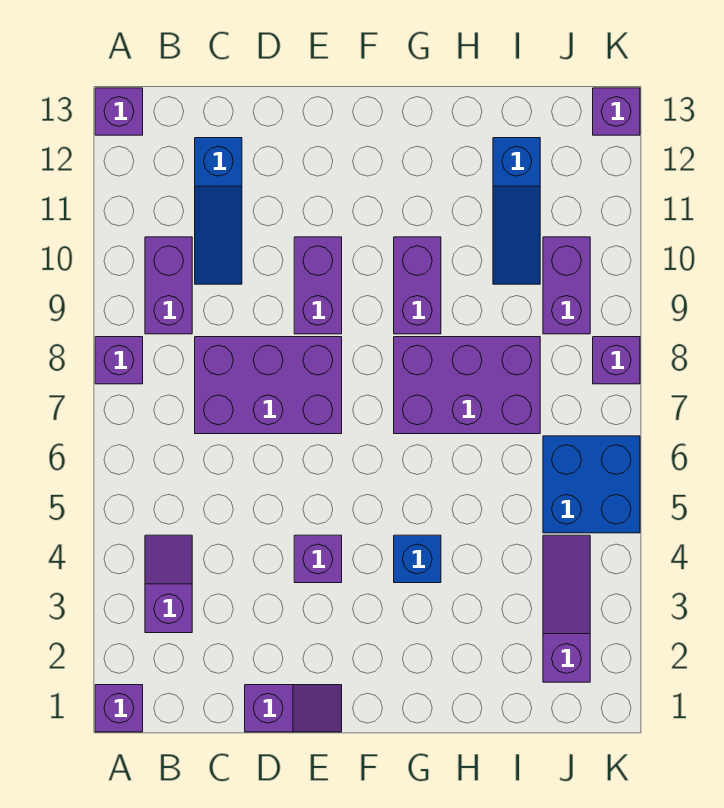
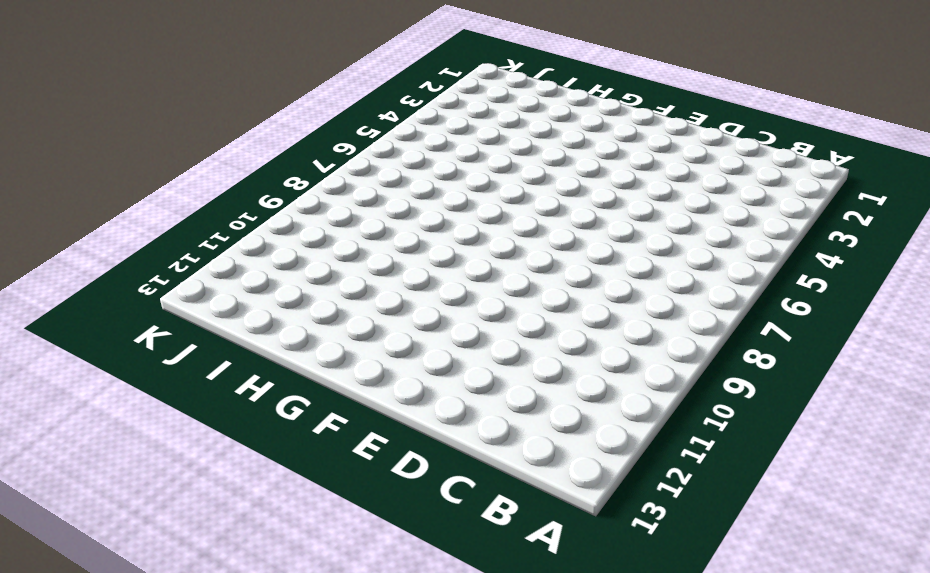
none -> purple 1x1 brick [95,685,143,732]
none -> purple 1x1 brick [95,337,143,384]
none -> purple 1x1 brick [95,88,143,135]

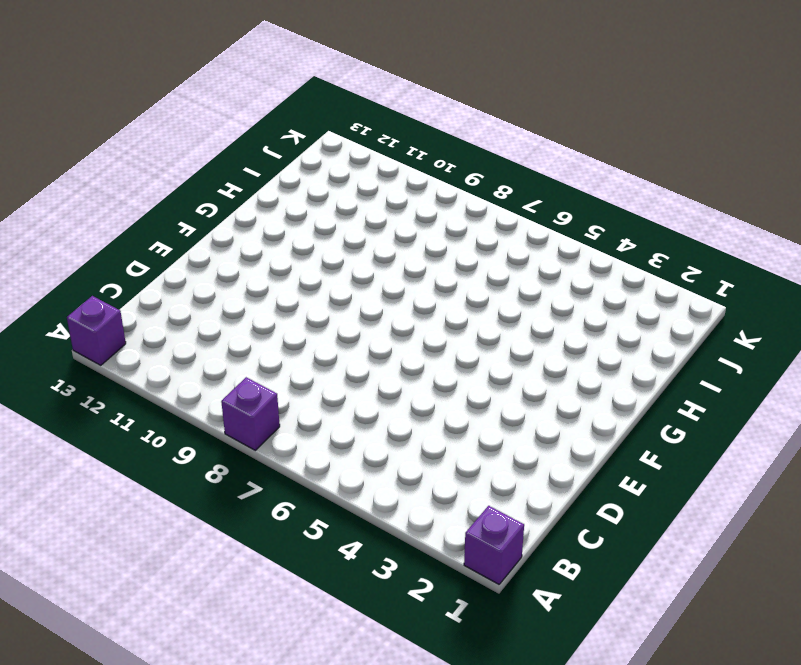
none -> purple 1x2 slope [145,535,192,633]
none -> purple 1x2 brick [145,237,192,334]
none -> purple 2x3 brick [195,337,342,434]

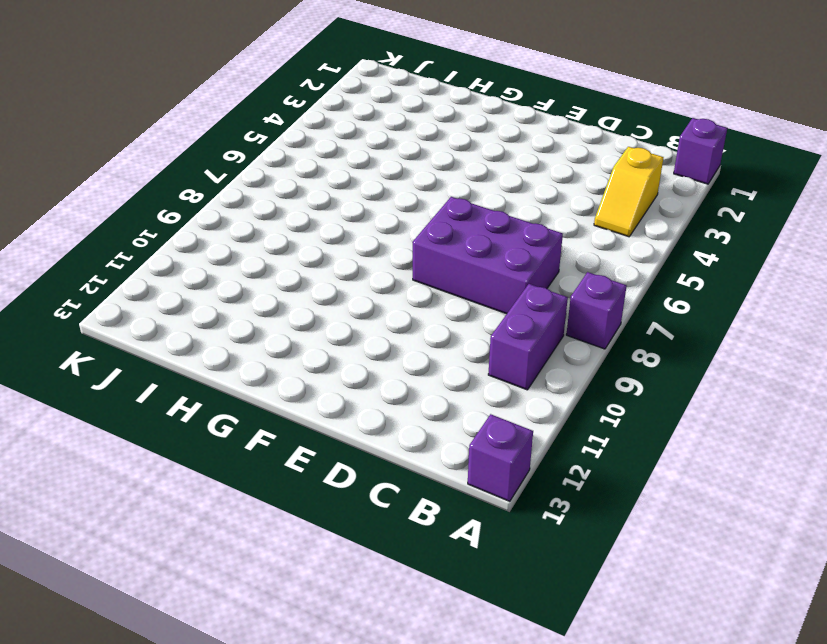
yellow 1x2 slope [594,147,663,237] -> purple 1x2 slope [145,535,192,633]
none -> blue 1x3 slope [195,138,242,284]
none -> purple 1x2 slope [245,685,342,732]
none -> purple 1x1 brick [294,535,342,583]

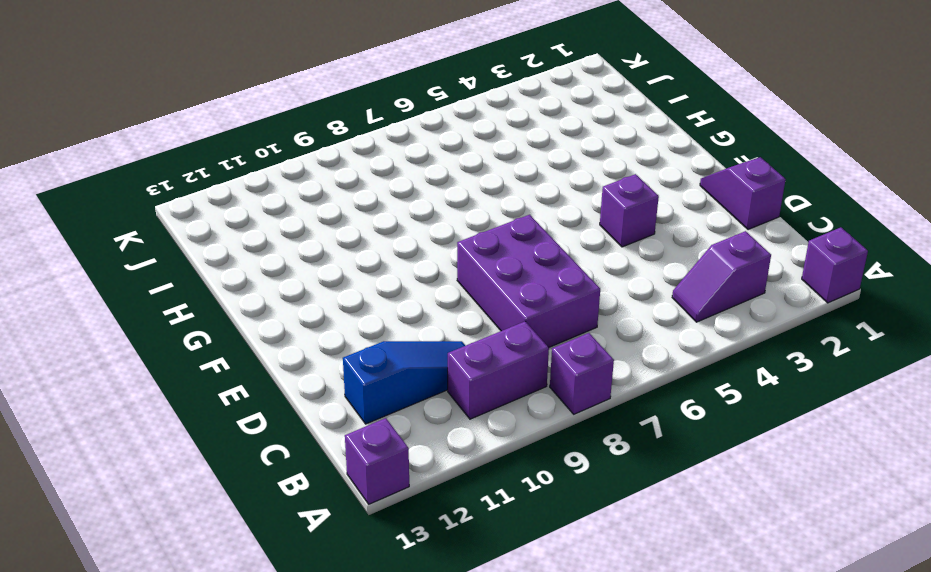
none -> purple 1x2 brick [294,237,342,334]
none -> blue 1x1 brick [394,535,441,583]
none -> purple 2x3 brick [394,337,540,434]

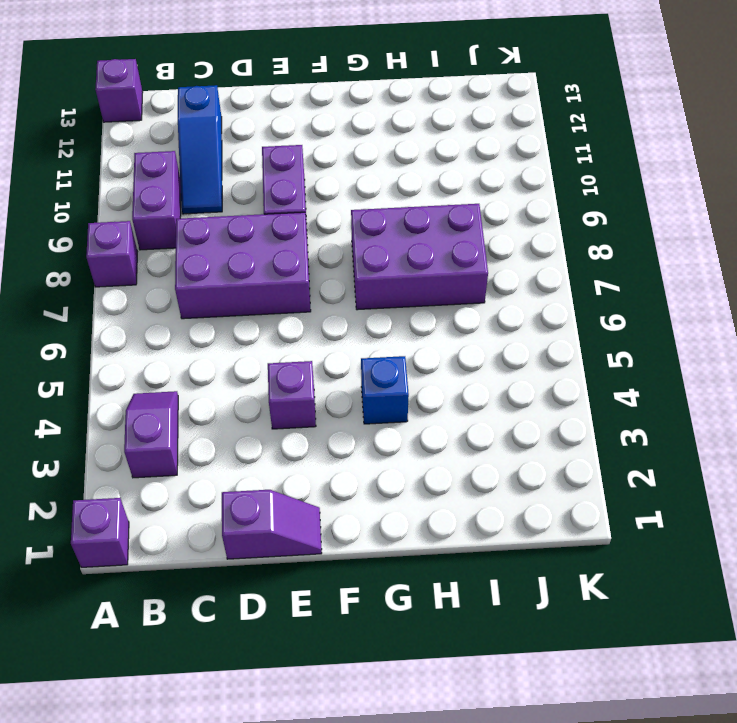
none -> purple 1x2 brick [394,237,441,334]
none -> blue 1x3 slope [493,138,540,284]
none -> purple 1x3 slope [543,535,590,682]

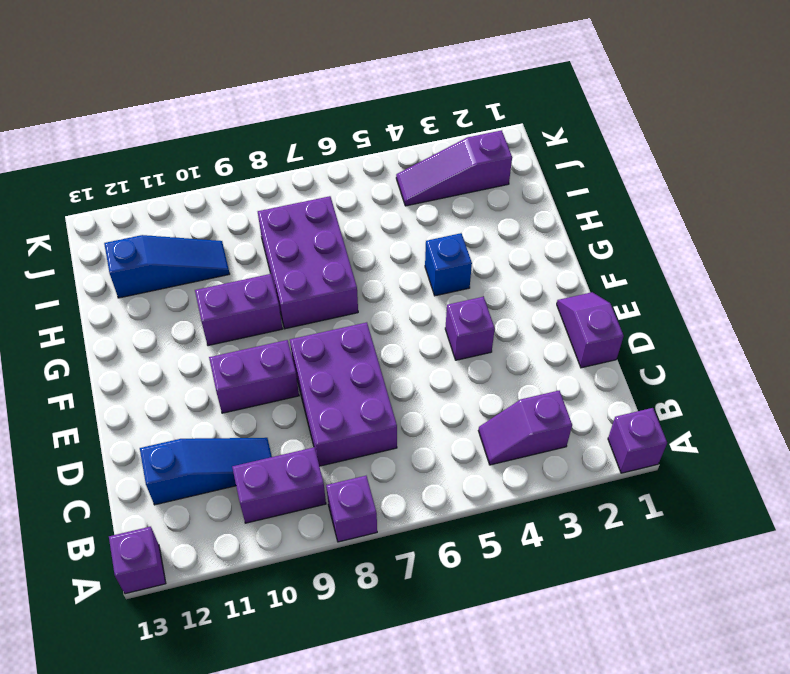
none -> blue 2x2 brick [543,436,640,533]
none -> purple 1x2 brick [543,237,590,334]
none -> purple 1x1 brick [593,337,640,384]

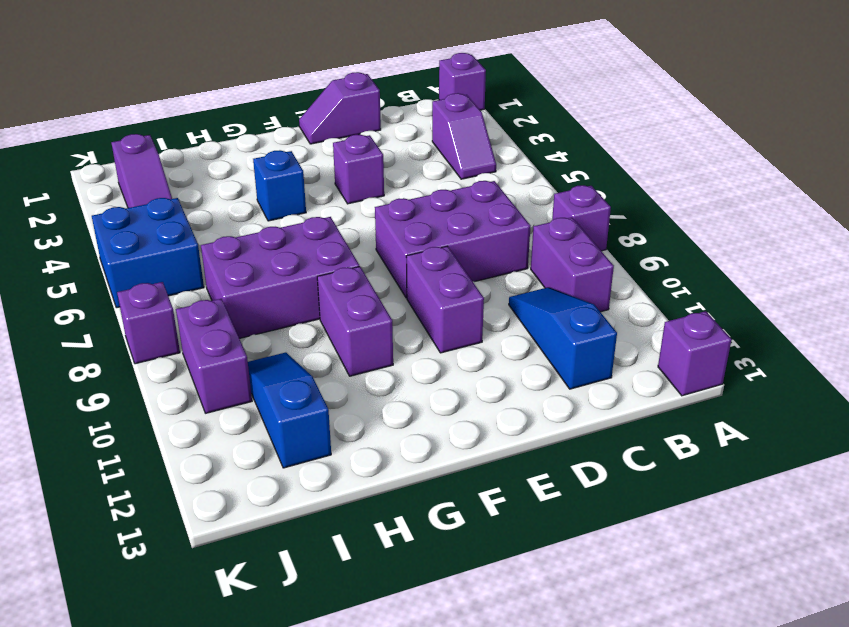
none -> purple 1x1 brick [593,88,640,135]

